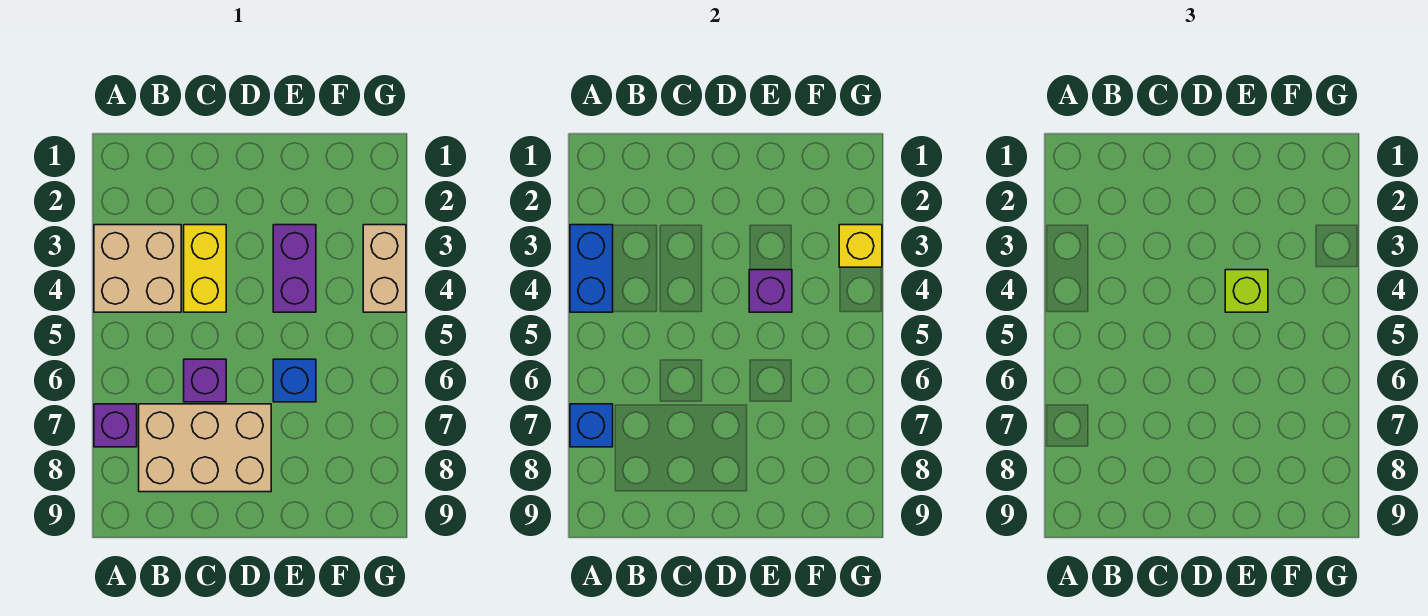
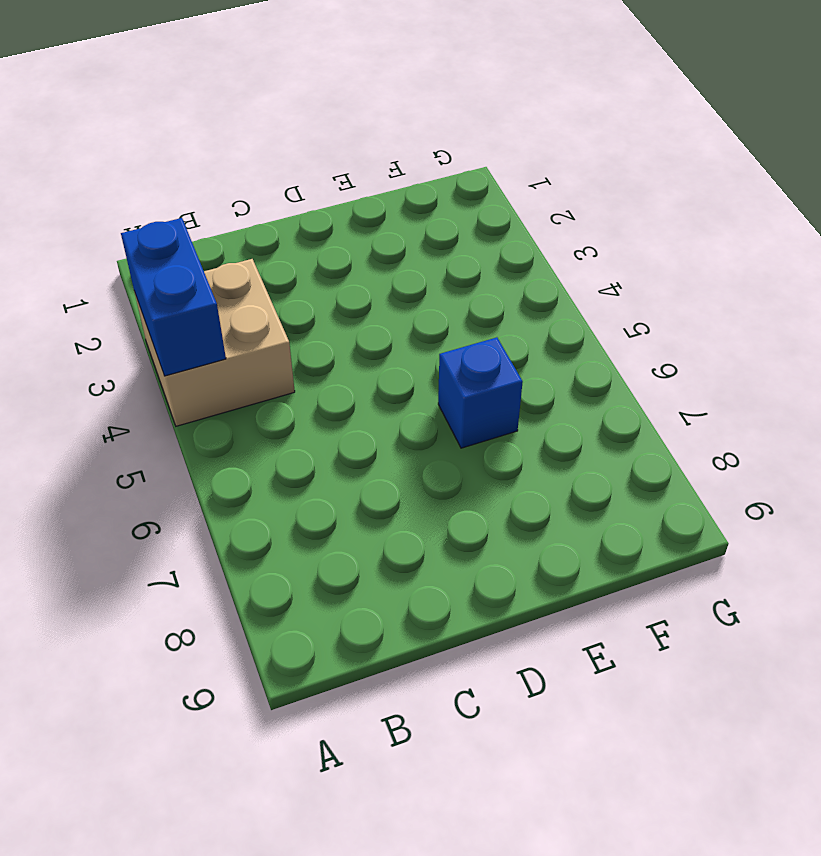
none -> purple 1x1 brick [94,404,137,447]
none -> tan 2x3 brick [139,404,271,492]
none -> yellow 1x2 brick [184,225,226,312]

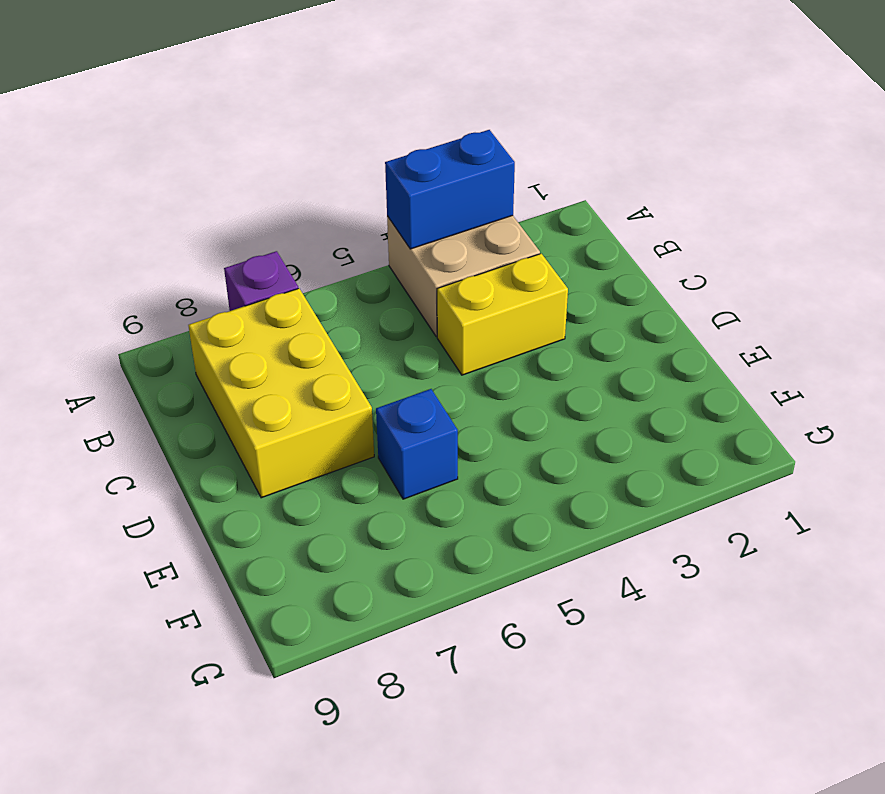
yellow 2x3 brick [188,288,374,498] -> tan 2x3 brick [139,404,271,492]
none -> purple 1x1 brick [184,359,226,402]
none -> purple 1x2 brick [273,225,316,312]
none -> tan 1x2 brick [363,225,406,312]

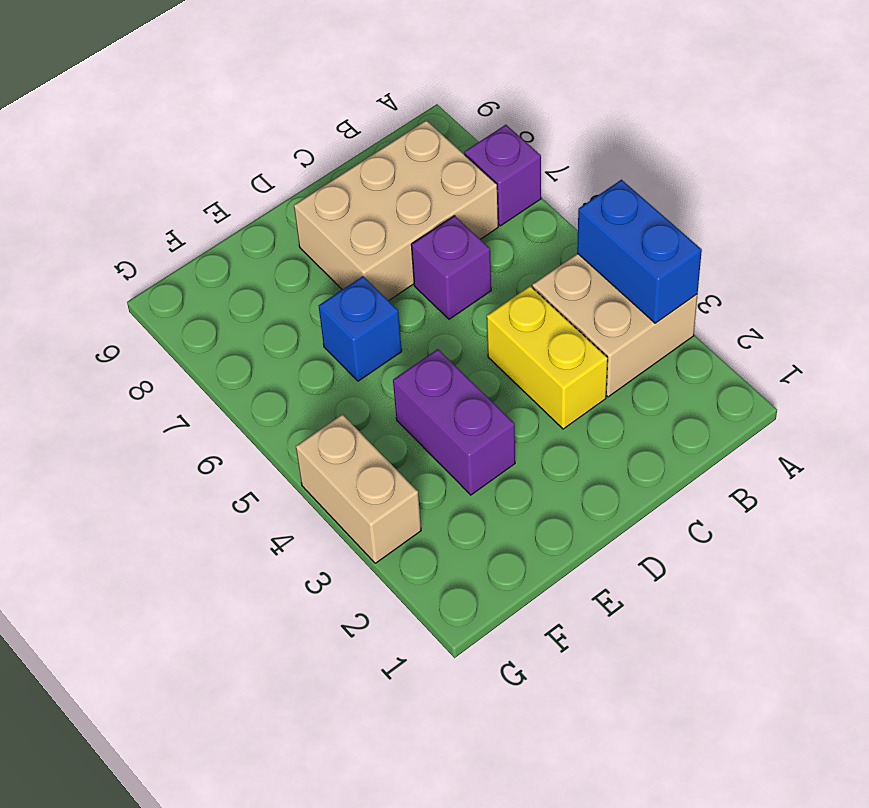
none -> blue 1x1 brick [570,404,613,447]
none -> purple 1x1 brick [749,270,792,312]
none -> yellow 1x1 brick [839,225,882,267]

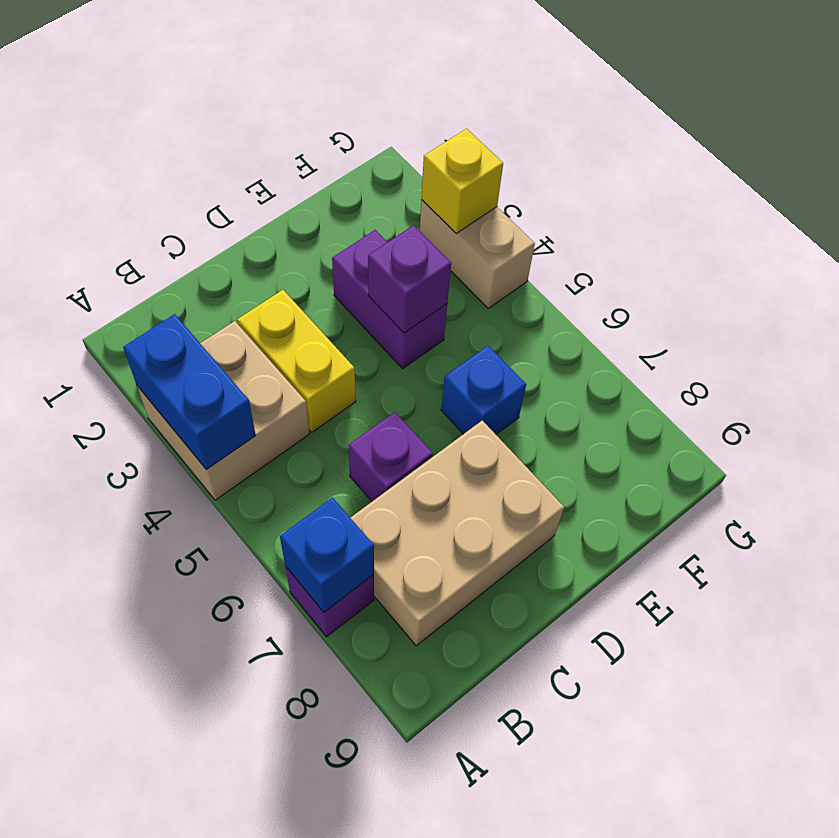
none -> lime 1x1 brick [1225,270,1268,312]

